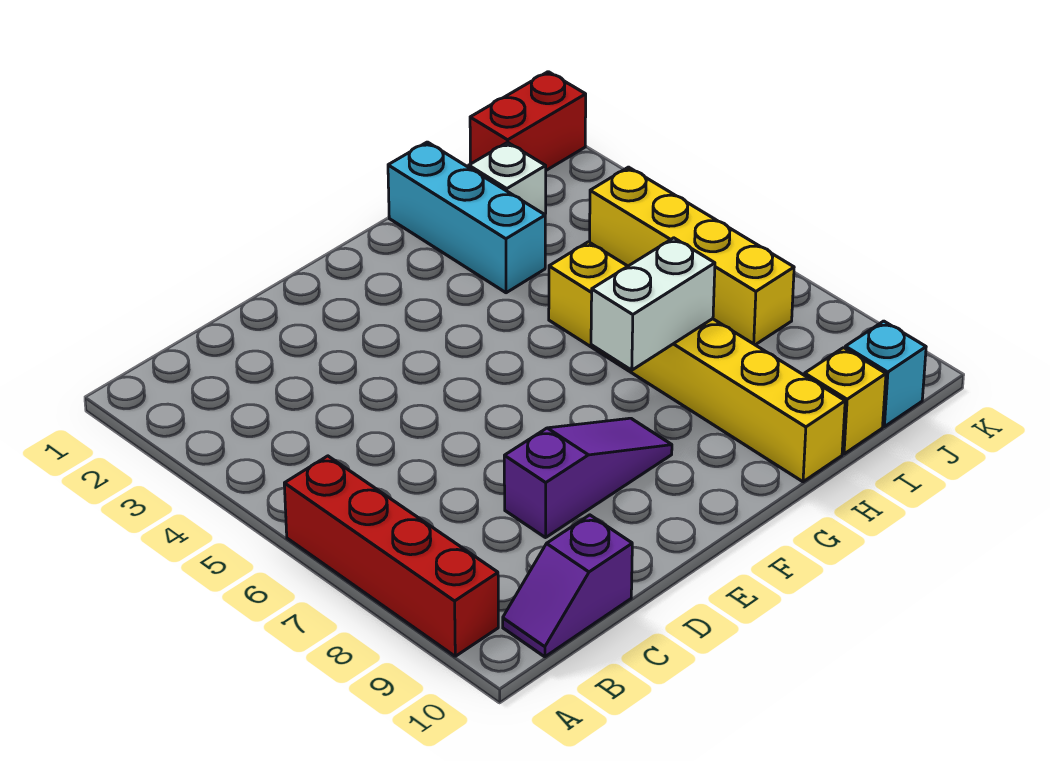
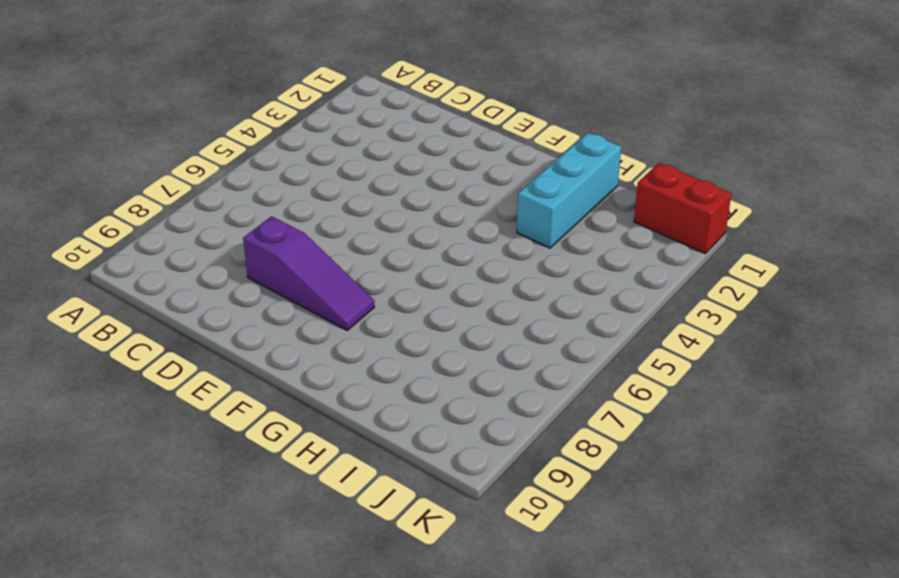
none -> red 1x4 brick [284,456,498,656]
none -> purple 1x2 slope [503,515,632,657]

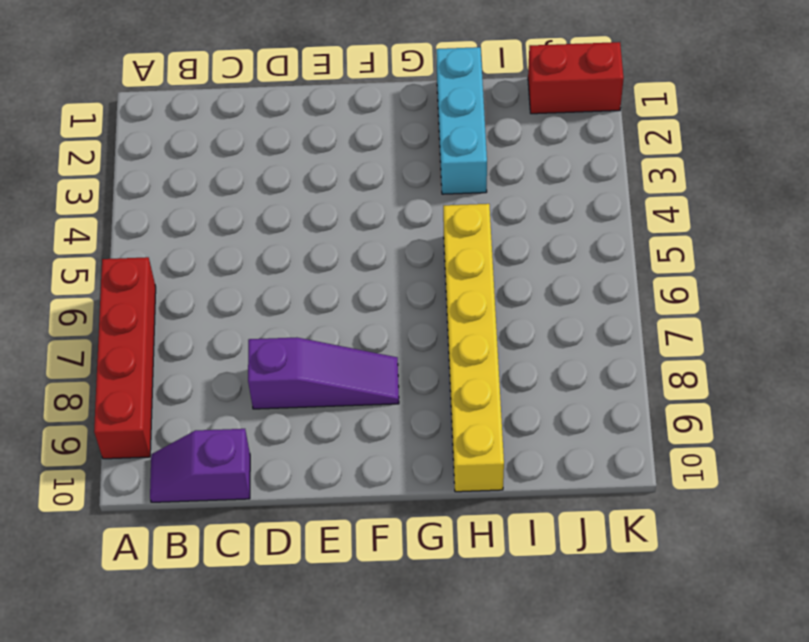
none -> white 1x1 brick [469,142,546,215]
none -> yellow 1x1 brick [805,348,886,454]

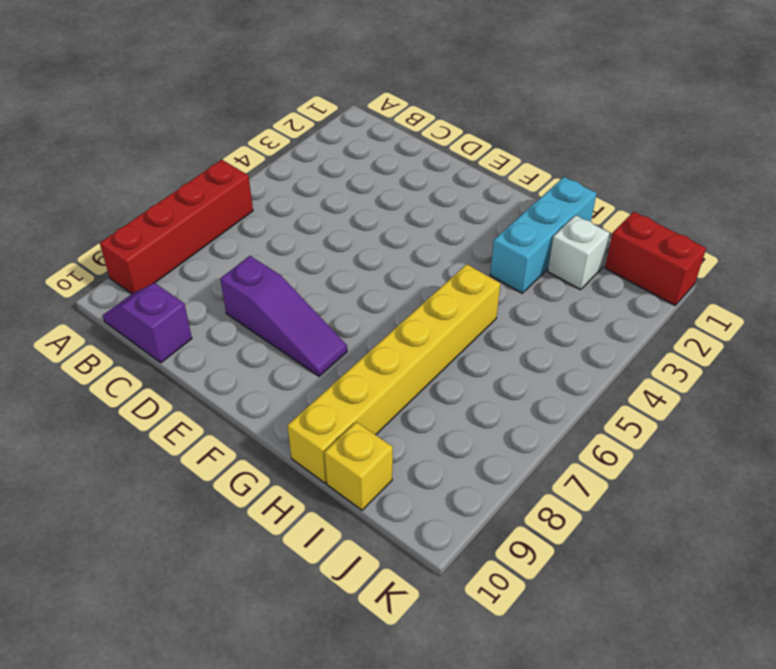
none -> yellow 1x4 brick [590,167,794,345]
none -> cyan 1x1 brick [845,321,926,427]

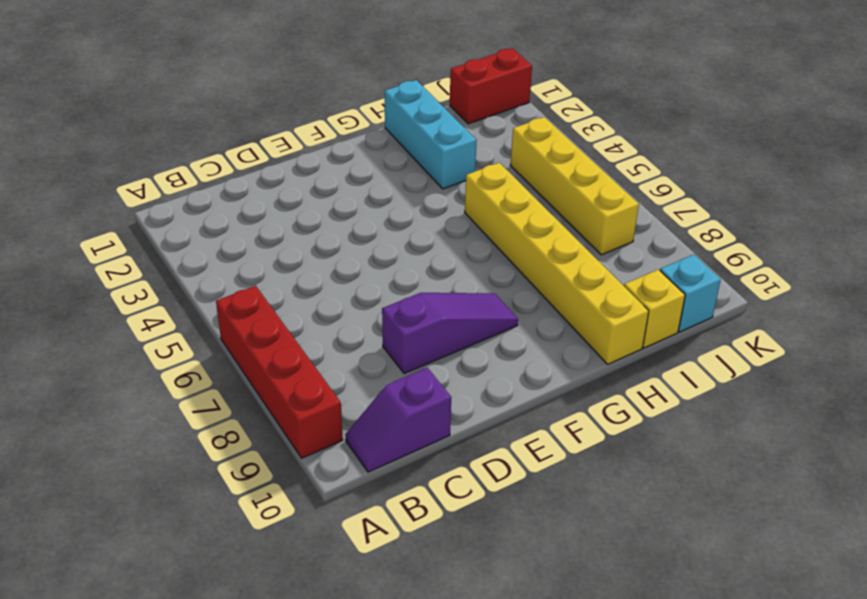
none -> white 1x1 brick [469,142,546,215]
none -> white 1x2 brick [591,238,715,370]

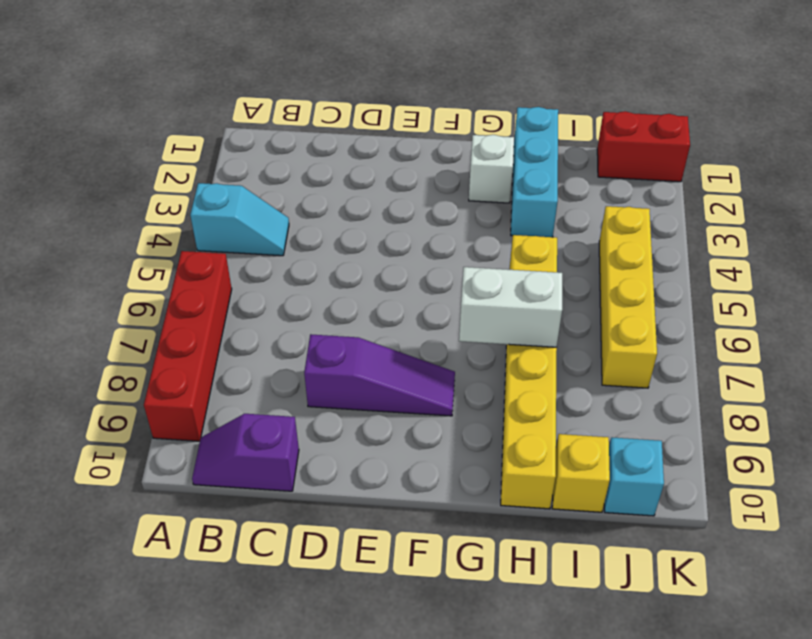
cyan 1x2 slope [190,183,289,256] -> none
white 1x1 brick [469,135,514,203] -> white 1x1 brick moved to [469,142,546,215]

